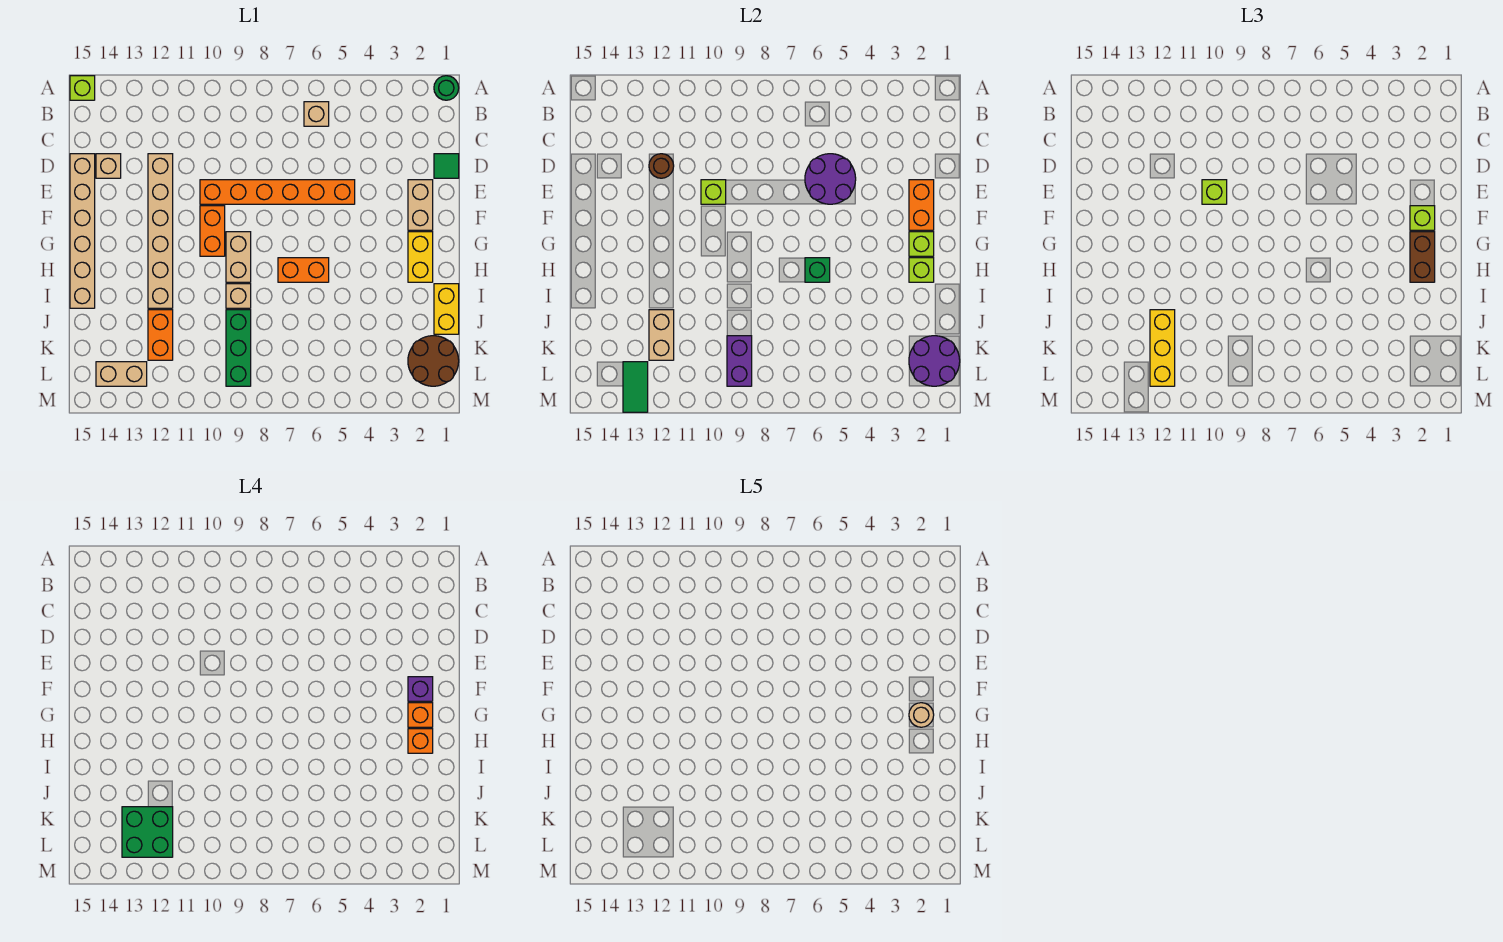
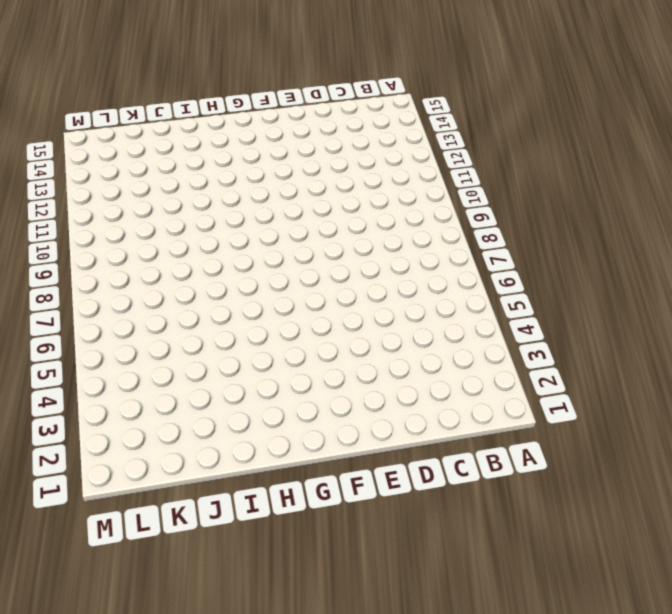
none -> green 1x1 round brick [434,76,459,100]
none -> lime 1x1 brick [70,76,95,100]
none -> tan 1x1 brick [304,102,329,126]
none -> green 1x1 tile [434,154,459,178]

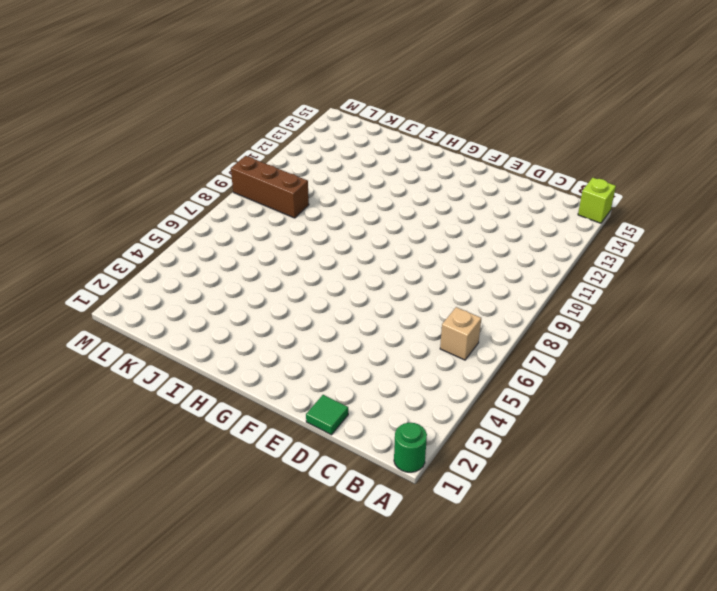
brown 1x3 brick [231,156,309,218] -> green 1x3 brick [226,310,251,386]
none -> tan 1x6 brick [148,154,173,308]
none -> tan 1x1 brick [96,154,121,178]
none -> tan 1x6 brick [70,154,95,308]
none -> tan 1x2 brick [408,180,433,230]

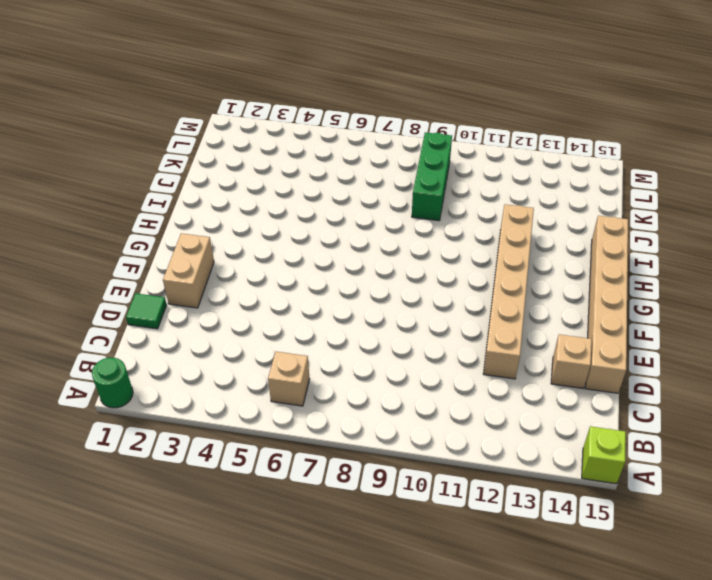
none -> orange 1x6 brick [200,180,355,204]
none -> orange 1x2 brick [200,206,225,256]
none -> yellow 1x2 brick [408,232,433,282]
none -> tan 1x2 brick [226,232,251,282]

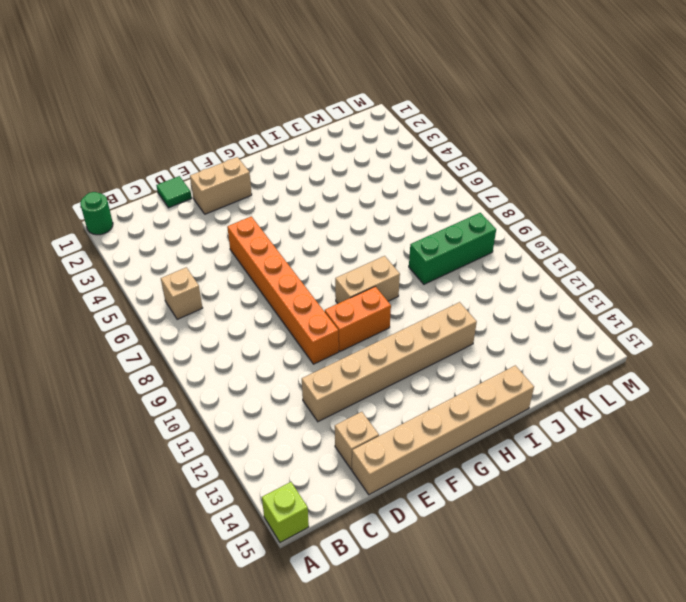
none -> yellow 1x2 brick [408,232,433,282]
none -> orange 1x2 brick [278,258,329,282]
none -> yellow 1x2 brick [434,284,459,334]
none -> tan 1x1 brick [226,284,251,308]

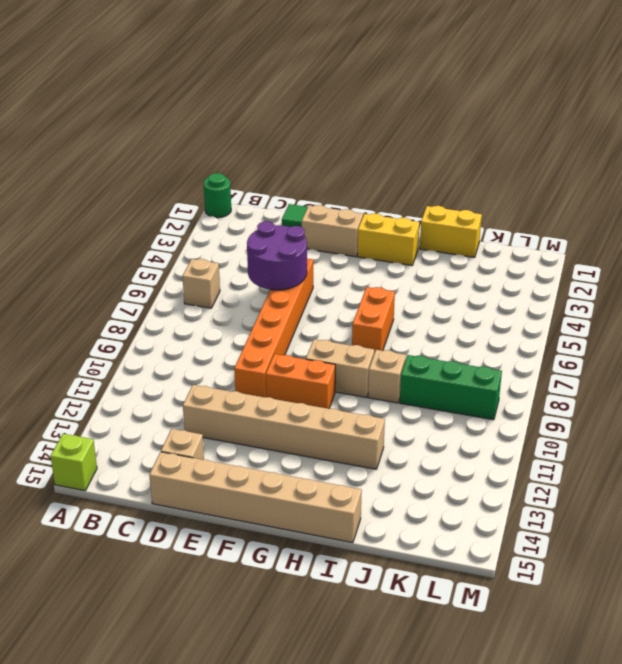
none -> orange 1x2 brick [148,310,173,360]
none -> brown 2x2 round brick [408,336,459,386]
none -> tan 1x2 brick [96,362,147,386]
none -> brown 1x1 round brick [649,154,674,178]

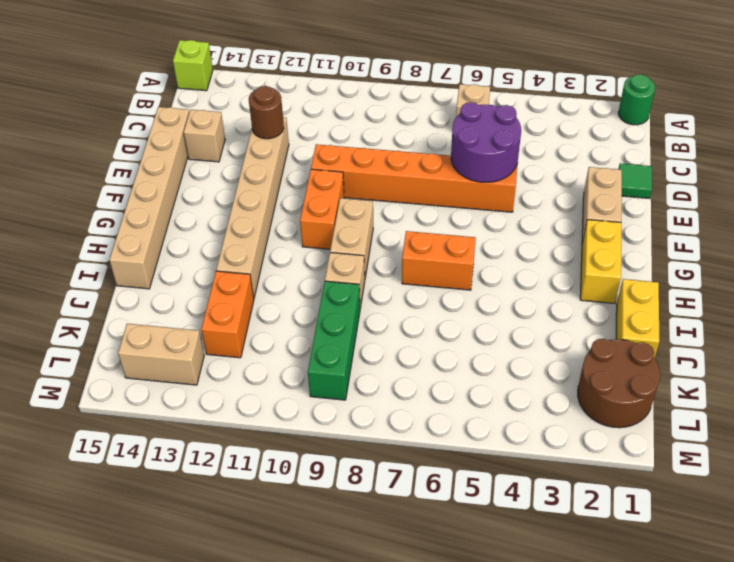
none -> orange 1x2 brick [909,180,934,230]
none -> lime 1x1 brick [701,180,726,204]
none -> lime 1x1 brick [909,232,934,256]
none -> lime 1x1 brick [909,258,934,282]

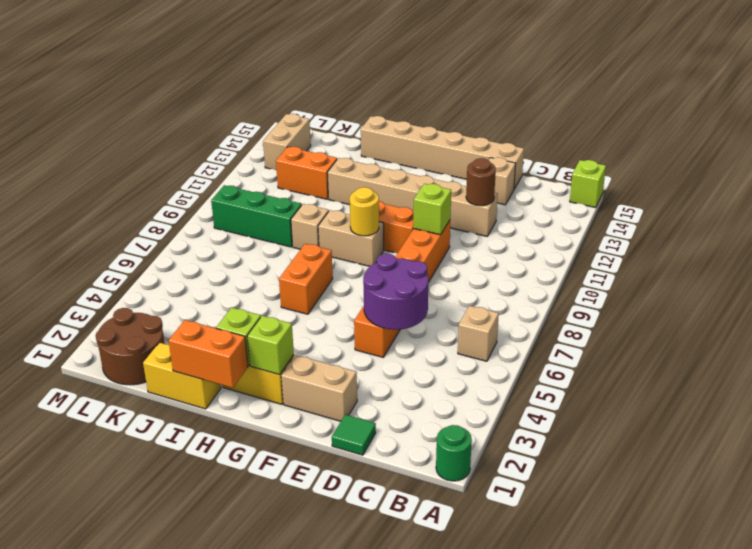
yellow 1x1 round brick [350,187,379,236] -> none
orange 1x2 brick [169,320,248,388] -> orange 1x2 brick moved to [909,180,934,230]
none -> green 1x1 brick [805,258,830,282]
none -> tan 1x2 brick [649,310,674,360]
none -> purple 2x2 round brick [909,336,960,386]
none -> purple 1x2 brick [727,336,752,386]

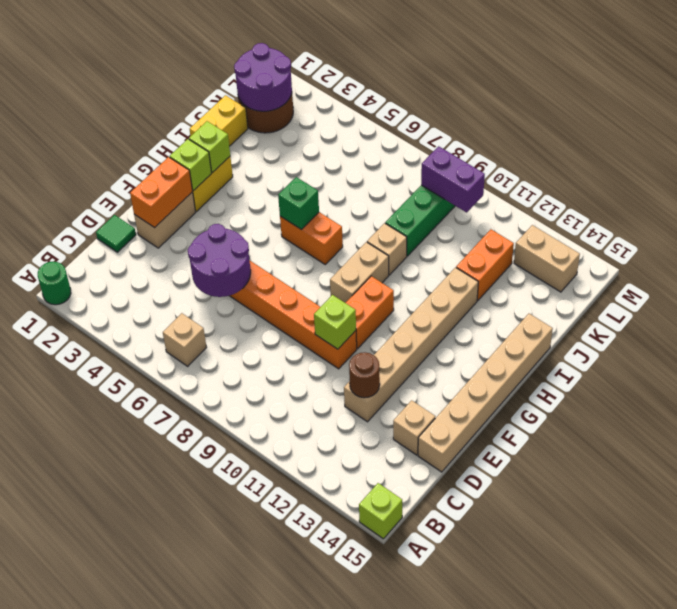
purple 1x2 brick [421,146,485,212] -> purple 1x2 brick turned to [727,336,752,386]
none -> tan 1x2 brick [649,310,674,360]
none -> green 1x2 tile [623,362,648,412]
none -> lime 1x1 brick [1202,180,1227,204]
none -> lime 1x1 brick [1410,206,1435,230]

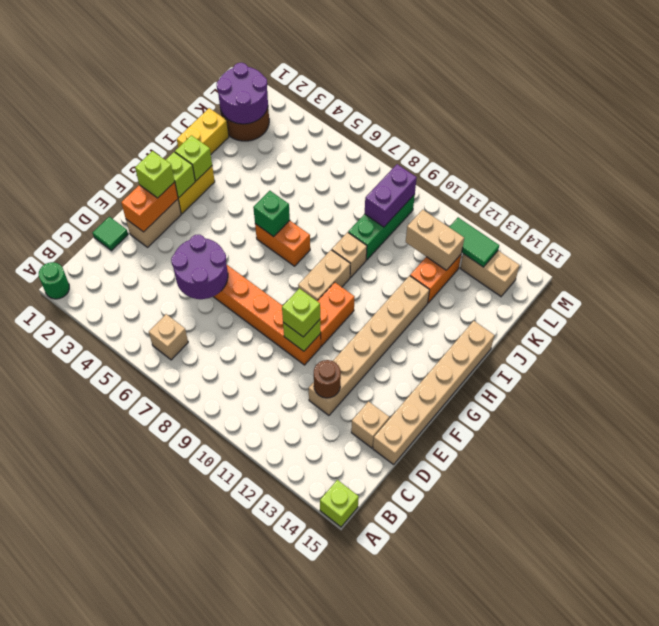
tan 1x2 brick [406,210,464,270] -> tan 1x2 brick turned to [649,310,674,360]
green 1x2 tile [449,218,499,267] -> green 1x2 tile turned to [623,362,648,412]
none -> brown 1x2 brick [1410,232,1435,282]
none -> yellow 1x3 brick [1150,310,1175,386]
none -> purple 1x1 brick [408,677,433,701]
none -> orange 1x1 brick [408,703,433,727]

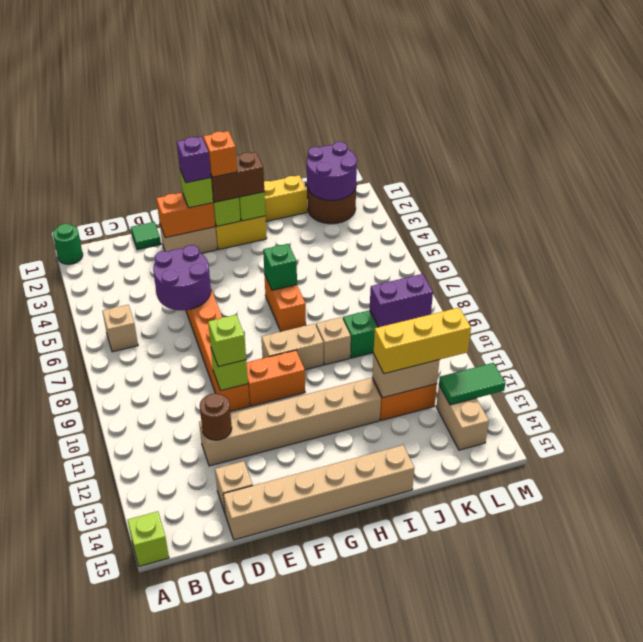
none -> orange 1x1 brick [408,729,433,753]
none -> green 2x2 brick [122,807,173,857]
none -> tan 1x1 round brick [909,703,934,727]

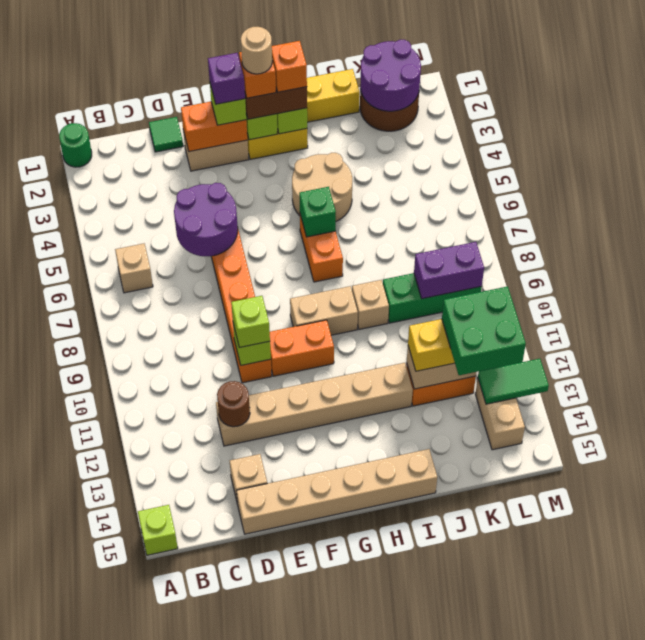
tan 2x2 round brick [292,153,352,221] -> none

